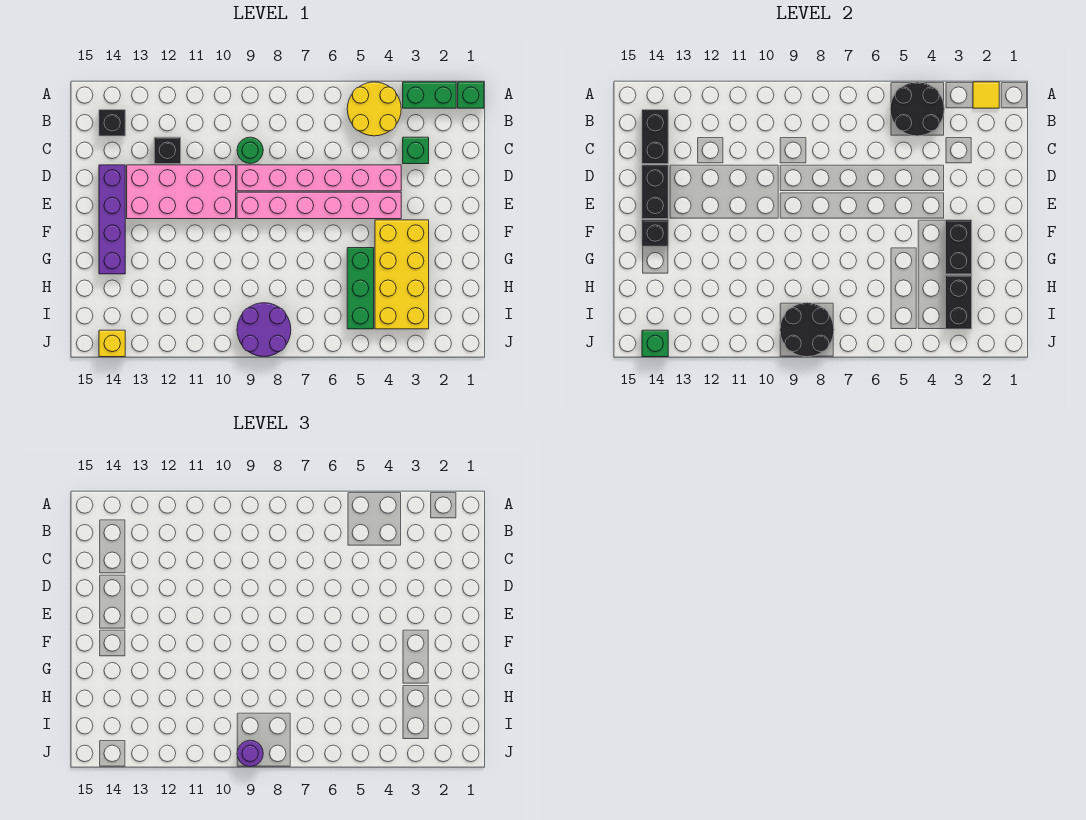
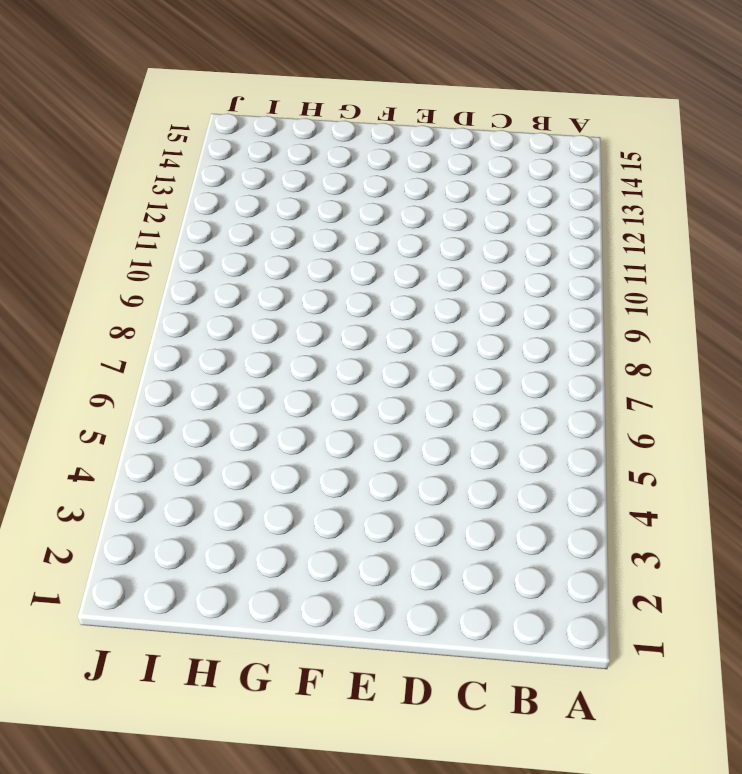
none -> green 1x1 brick [458,82,484,108]
none -> green 1x2 brick [403,82,456,108]
none -> yellow 2x2 round brick [347,82,401,136]

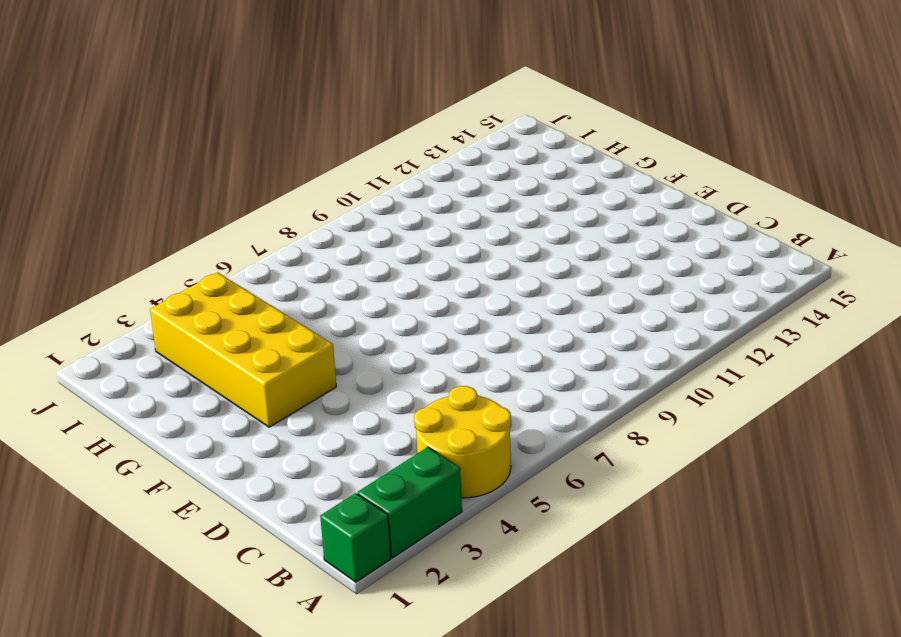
none -> black 1x1 brick [99,110,125,136]
none -> green 1x1 brick [403,137,429,164]
none -> green 1x1 round brick [237,137,263,163]

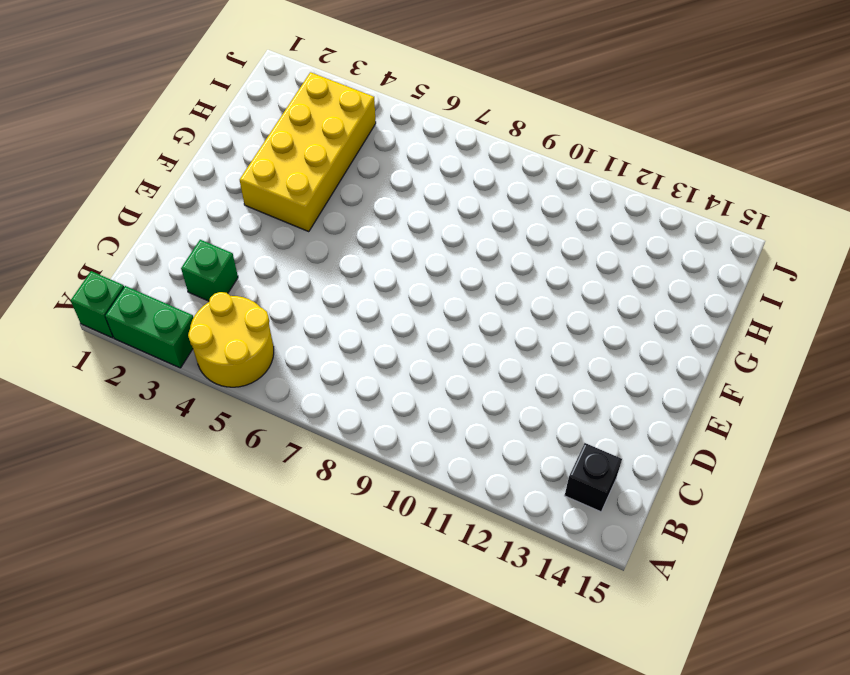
none -> green 1x1 round brick [237,137,263,163]
none -> black 1x1 brick [154,137,181,164]
none -> pink 1x6 brick [237,165,401,191]

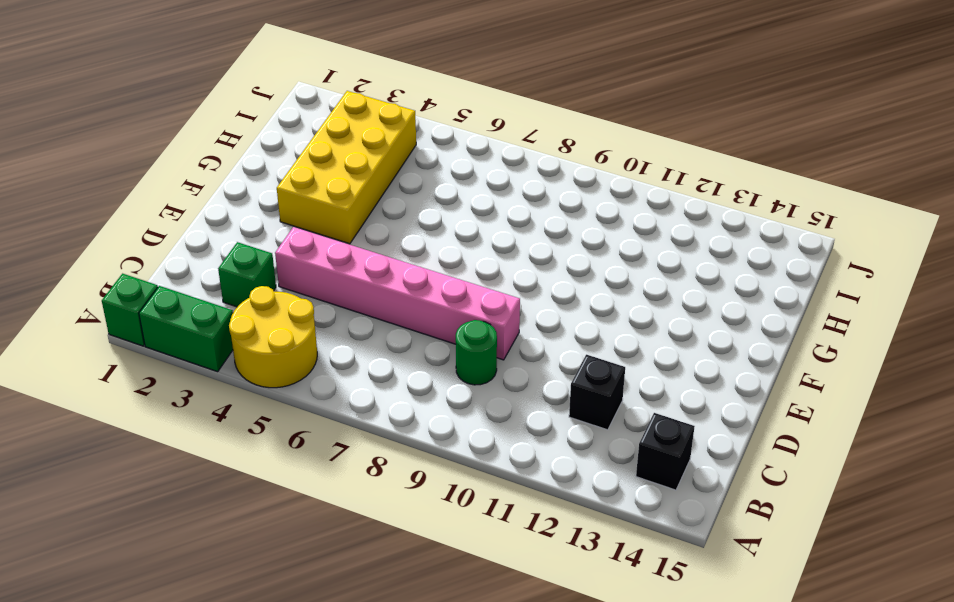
none -> pink 2x4 brick [127,165,236,219]
none -> purple 1x4 brick [99,165,125,274]
none -> pink 1x6 brick [237,192,401,219]

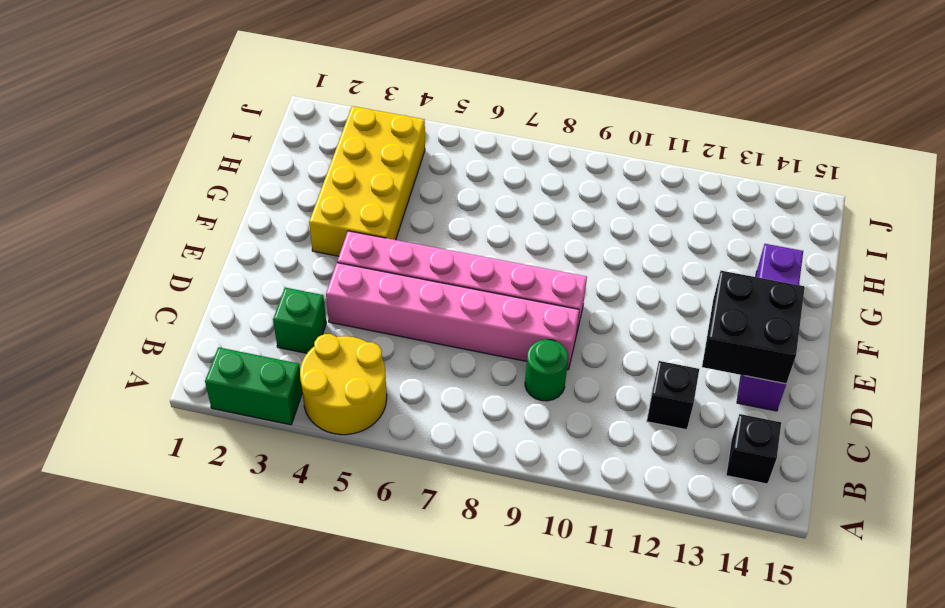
black 2x2 brick [702,271,805,384] -> black 1x2 brick [642,165,668,219]
none -> green 1x1 brick [458,82,484,108]
none -> pink 2x4 brick [127,165,236,219]
none -> green 1x3 brick [347,248,374,329]

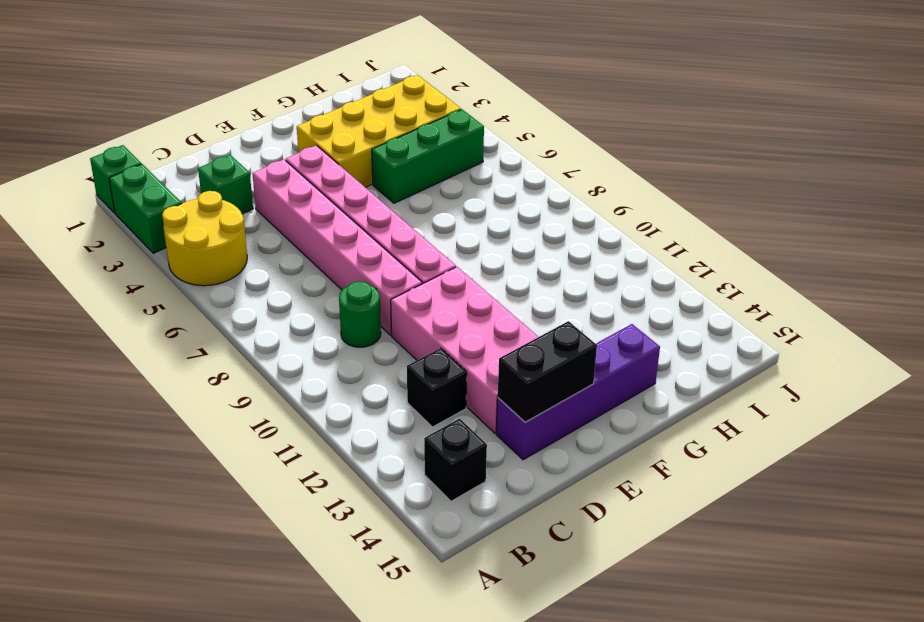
none -> purple 2x2 round brick [237,303,291,357]
none -> yellow 1x1 brick [99,330,125,357]
none -> yellow 1x1 tile [973,82,999,108]

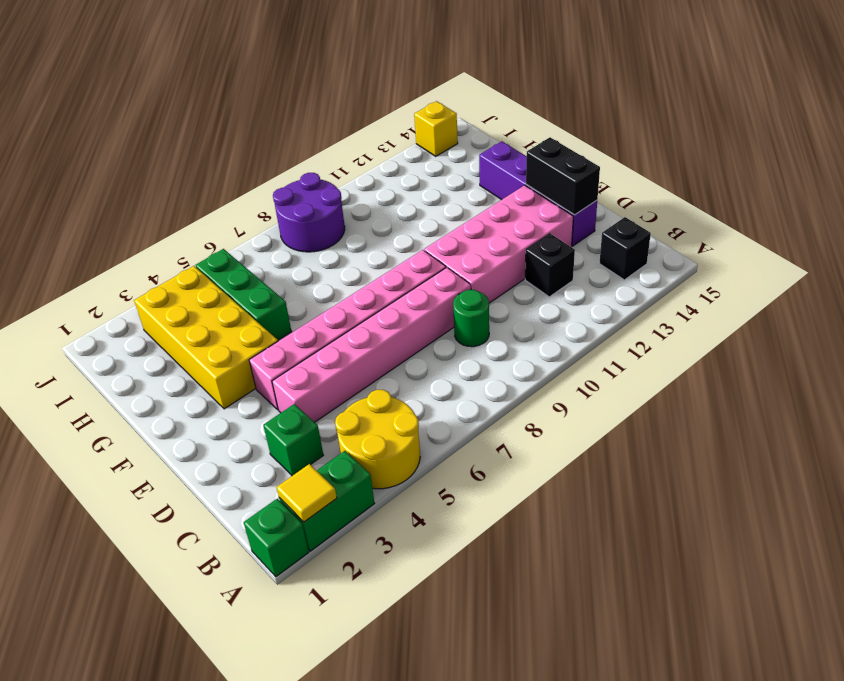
none -> black 2x2 round brick [890,82,944,136]
none -> black 1x2 brick [642,110,668,164]
none -> black 1x2 brick [946,220,972,274]

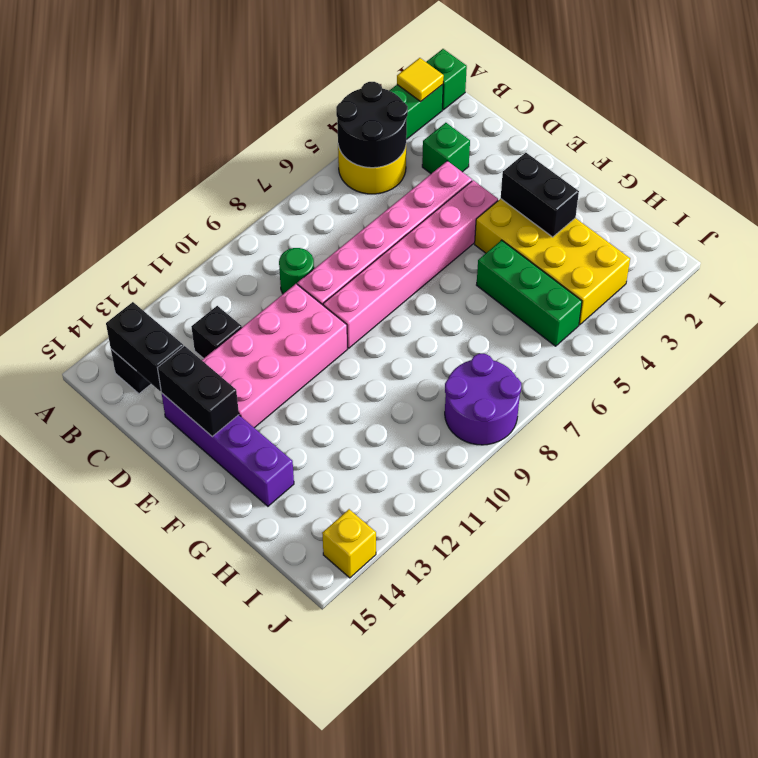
none -> black 1x1 brick [642,220,668,246]
none -> black 1x2 brick [946,275,972,329]
none -> black 2x2 round brick [780,303,834,357]

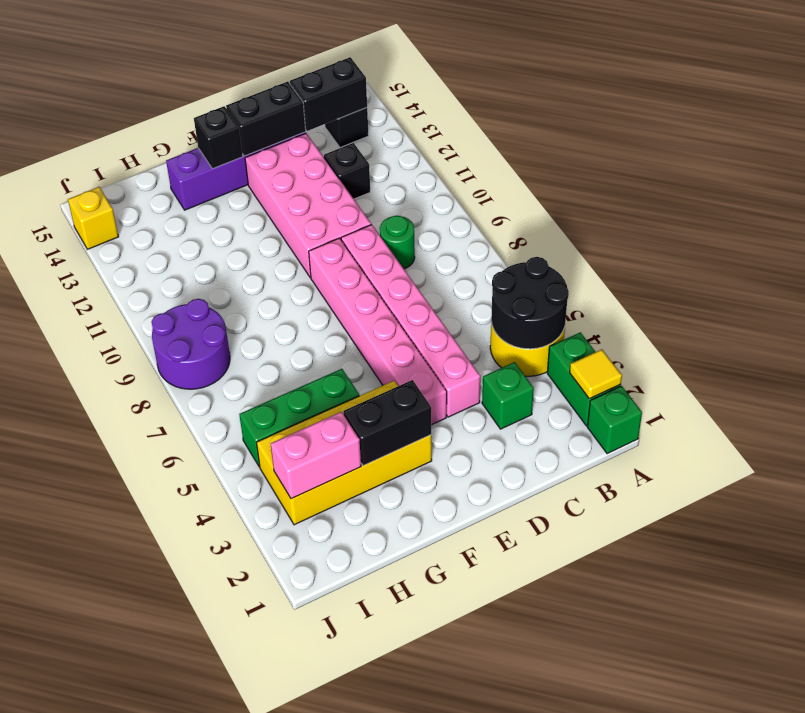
pink 1x2 brick [271,412,361,499] -> black 1x2 brick [946,275,972,329]
none -> black 2x2 round brick [780,303,834,357]
none -> green 1x1 brick [642,330,668,357]
none -> purple 1x1 round brick [237,740,263,767]

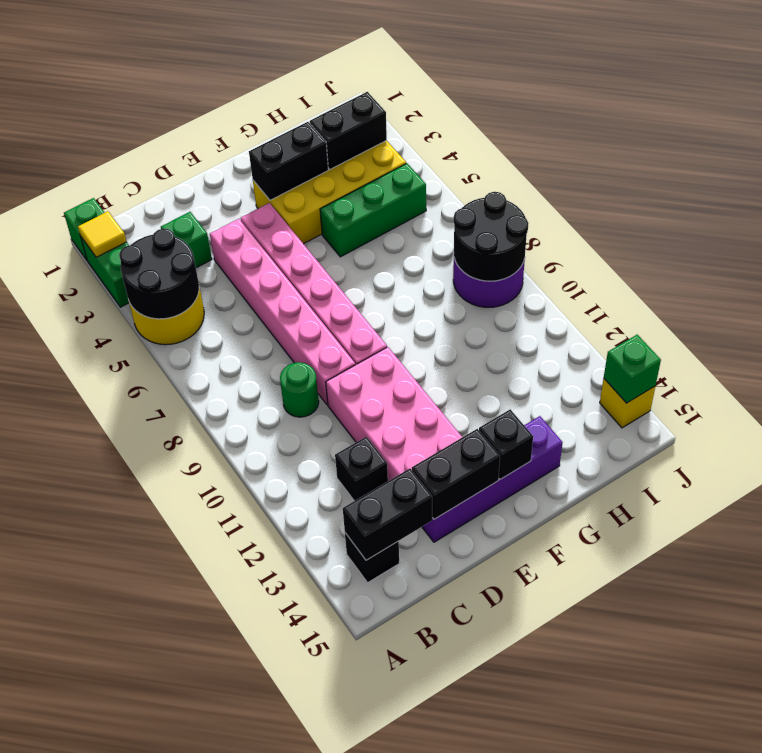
none -> purple 1x1 round brick [237,740,263,767]

